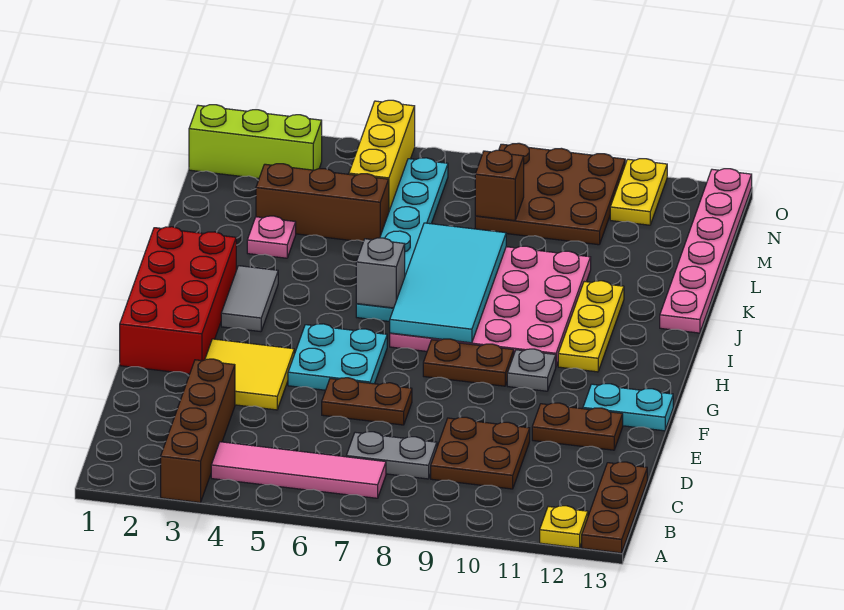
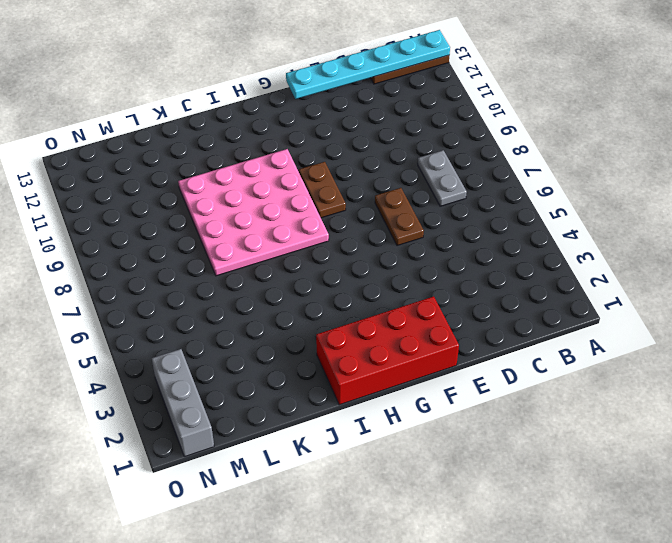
cyan 1x6 plate [286,30,450,99] -> cyan 1x6 plate moved to [356,158,448,322]
grey 1x3 brick [152,349,214,457] -> lime 1x3 brick [189,105,322,179]
none -> brown 1x4 brick [161,359,235,503]
none -> yellow 1x1 plate [540,506,588,548]
none -> pink 1x4 tile [211,442,386,498]

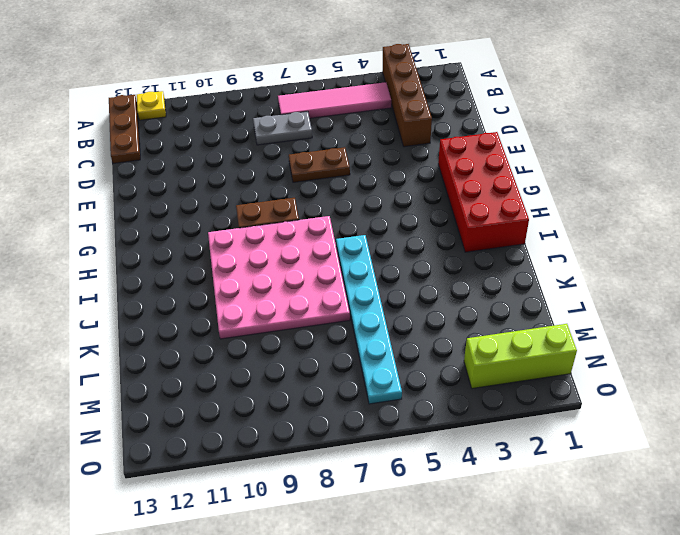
none -> brown 2x2 plate [431,417,530,489]
none -> yellow 2x2 tile [205,339,294,410]
none -> brown 1x2 plate [532,403,623,450]

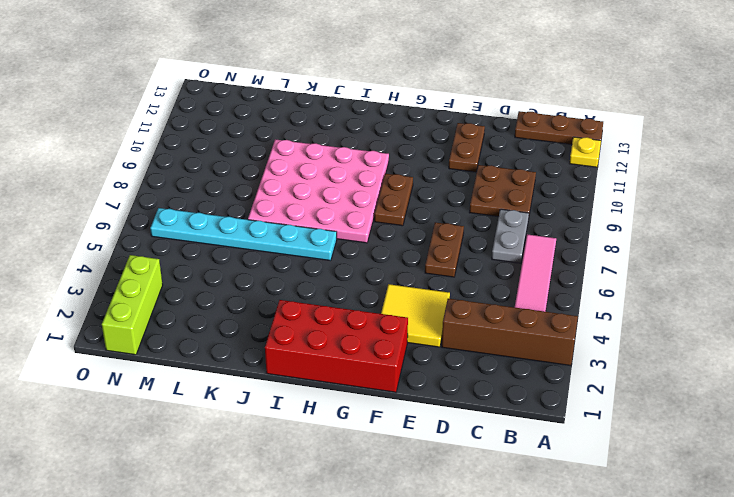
none -> cyan 2x2 plate [288,324,387,390]
none -> cyan 1x2 plate [583,384,673,431]
none -> grey 1x1 plate [507,349,556,391]

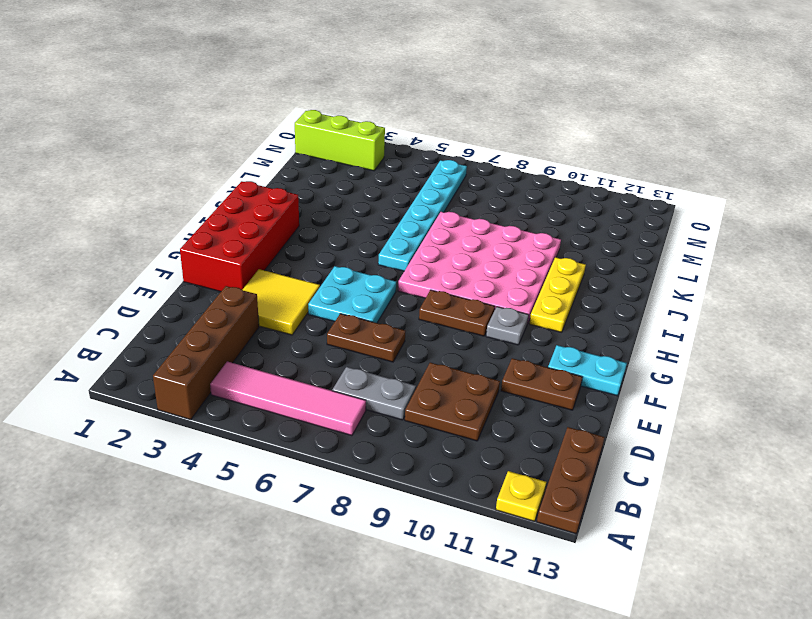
none -> grey 1x2 tile [221,266,278,332]
none -> pink 1x6 plate [660,169,752,333]
none -> pink 1x1 plate [247,216,296,258]

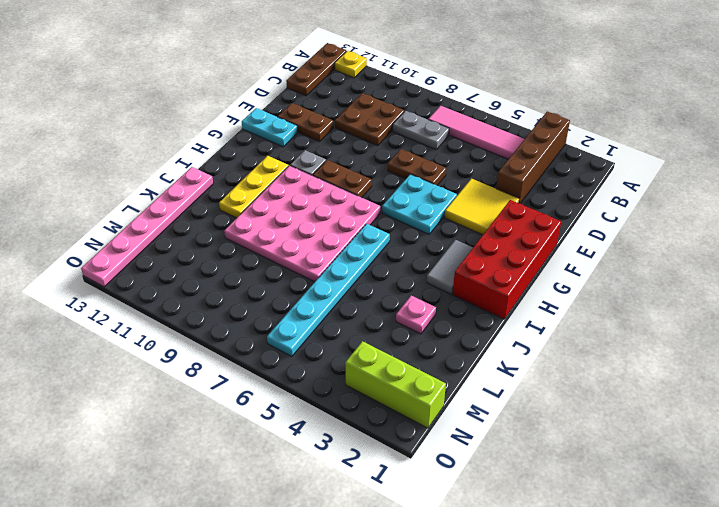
none -> brown 1x3 brick [256,164,389,241]
none -> yellow 1x3 brick [349,100,415,211]
none -> brown 3x3 plate [475,143,625,245]

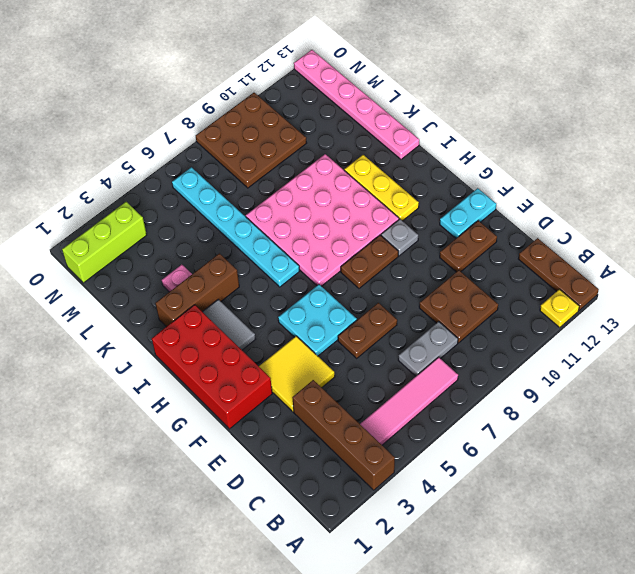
brown 1x3 brick [155,253,239,327] -> brown 1x3 brick moved to [256,164,389,241]
none -> yellow 1x3 brick [349,100,415,211]
none -> yellow 1x2 plate [610,159,667,225]
none -> cyan 2x4 tile [390,223,506,343]

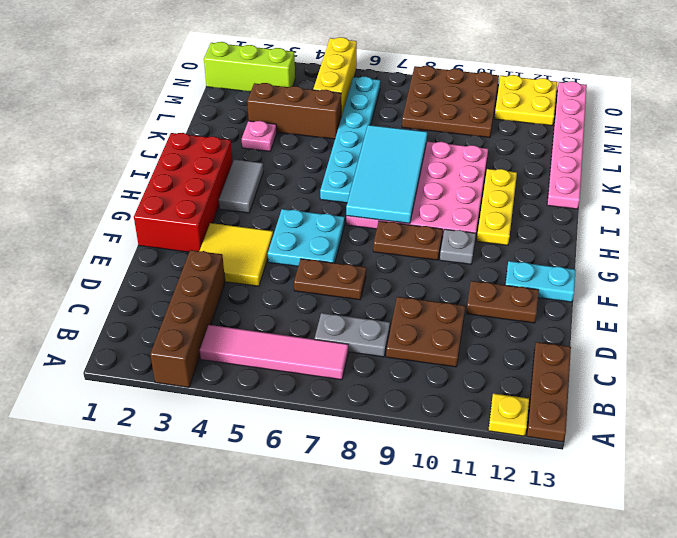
yellow 2x2 plate [494,75,557,126] -> yellow 1x2 plate [610,159,667,225]
none -> grey 1x1 brick [356,238,405,308]
none -> brown 1x1 brick [475,150,524,221]

